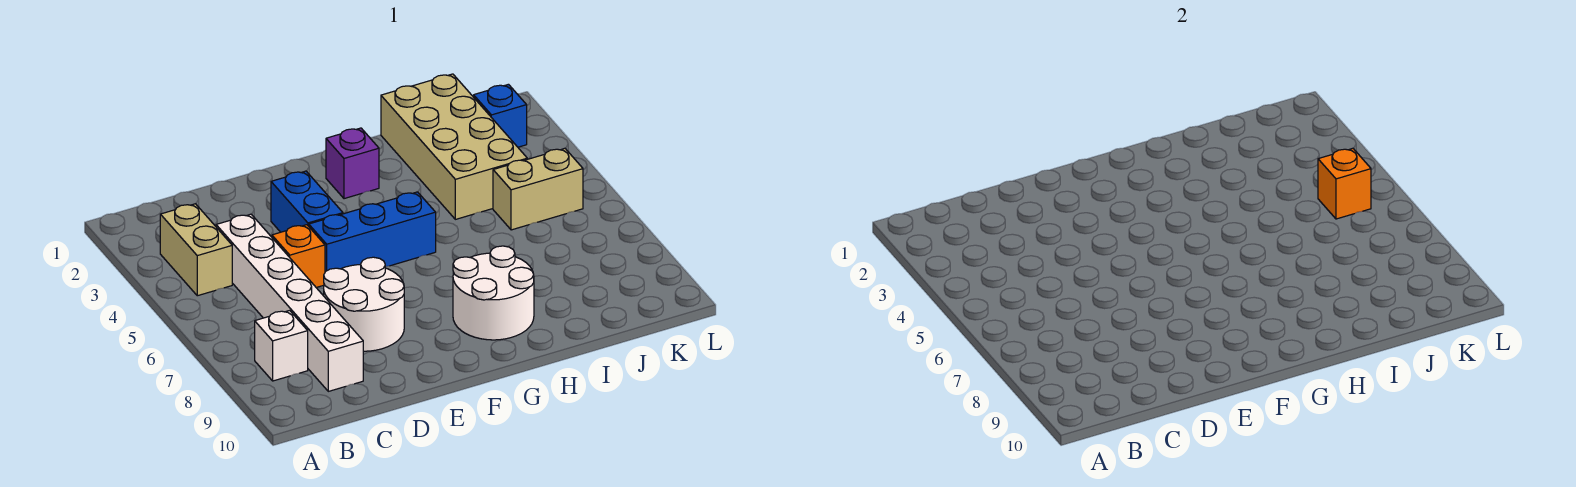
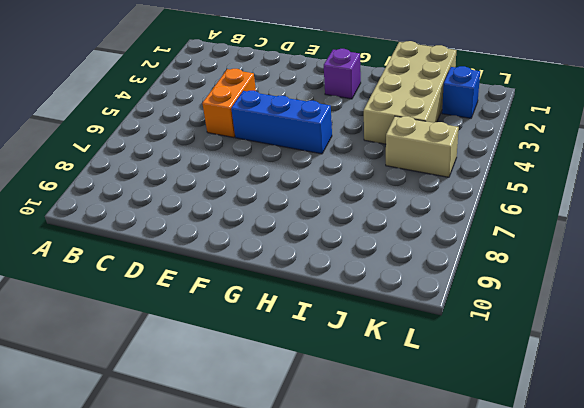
orange 1x2 brick [202,69,256,138] -> orange 1x1 brick [272,225,325,288]
none -> tan 1x2 brick [160,204,232,296]
none -> white 1x1 brick [255,310,308,381]
none -> white 1x6 brick [216,214,363,391]

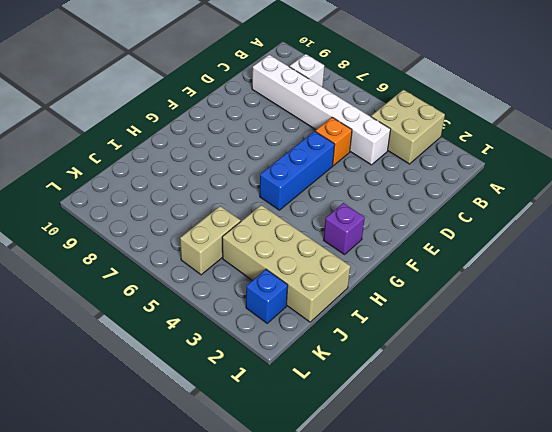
tan 2x2 brick [371,90,445,164] -> tan 1x2 brick [160,204,232,296]
none -> white 2x2 round brick [324,257,404,351]
none -> blue 1x2 brick [271,171,343,232]
none -> white 2x2 round brick [453,246,534,340]

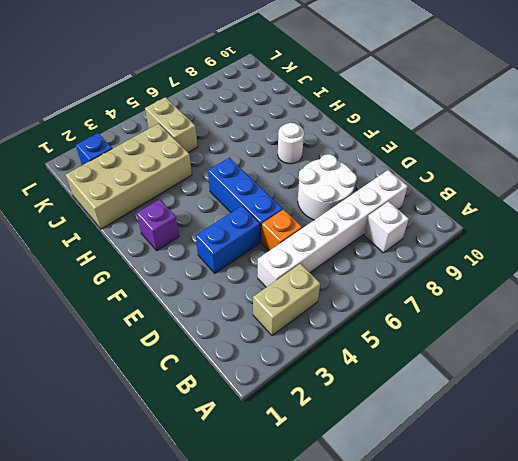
white 1x1 round brick [278,123,304,164] -> white 2x2 round brick [453,246,534,340]
none -> orange 1x1 brick [1318,148,1371,219]

